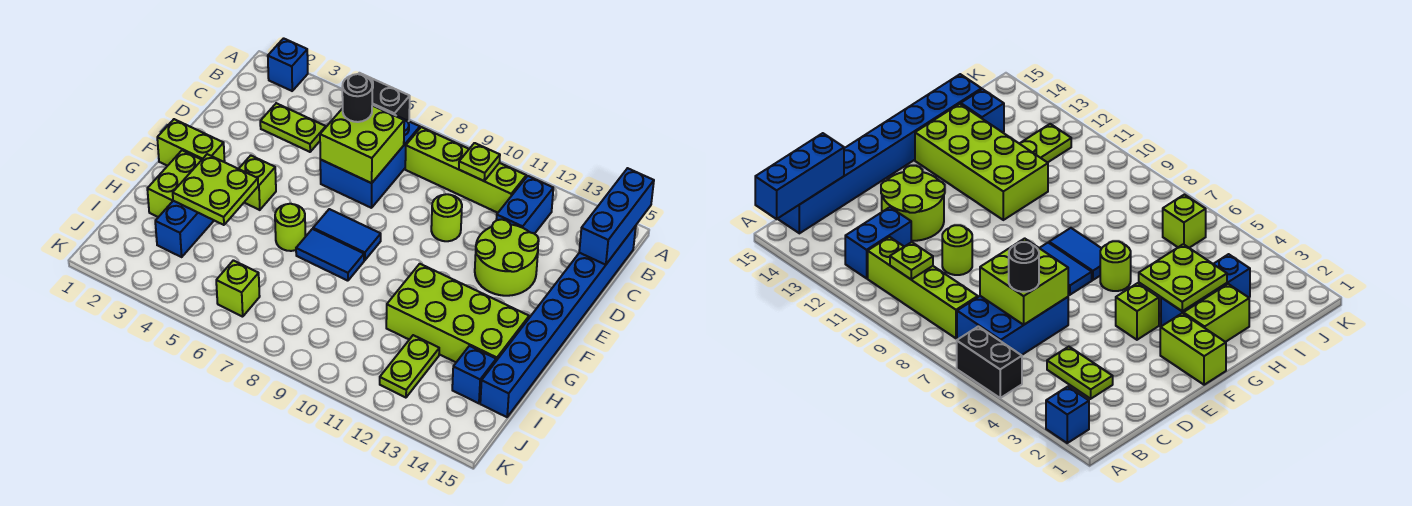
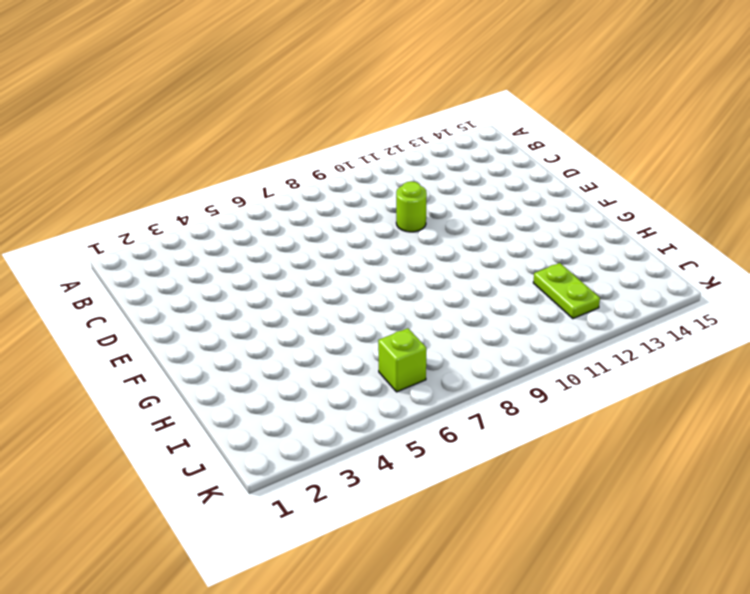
none -> blue 1x1 brick [268,38,308,91]
none -> black 1x2 brick [359,73,410,121]
none -> blue 2x3 brick [320,105,420,208]

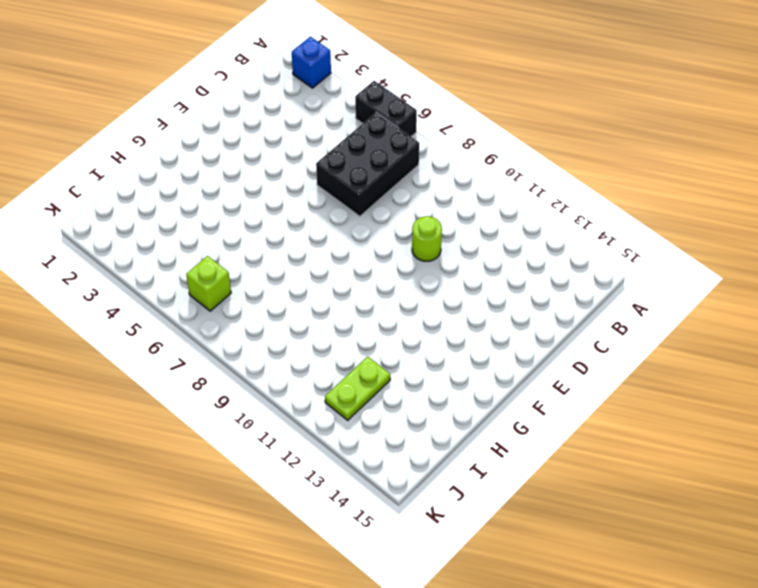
black 2x3 brick [316,113,419,216] -> blue 2x3 brick [320,105,420,208]
none -> lime 1x4 brick [405,127,526,213]
none -> blue 1x2 brick [496,176,553,234]
none -> blue 1x8 brick [480,226,636,417]

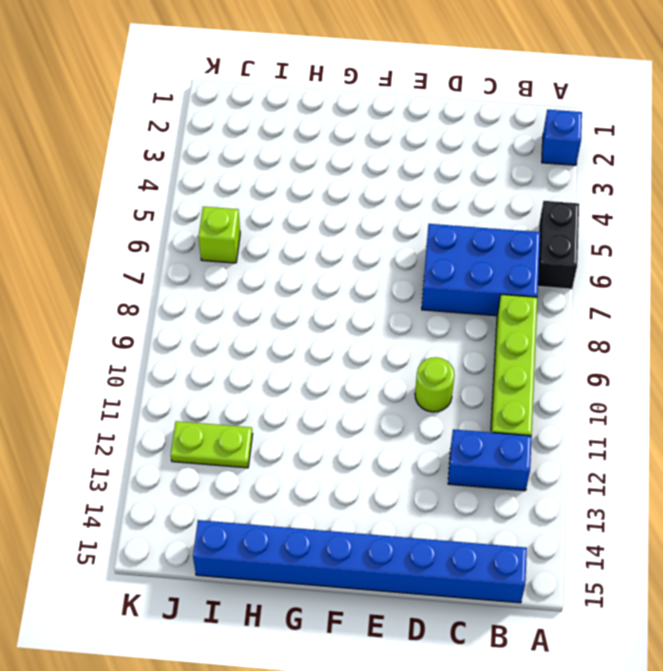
none -> lime 1x2 plate [260,103,326,152]
none -> lime 2x2 round brick [475,219,539,296]
none -> lime 1x2 brick [157,119,225,166]

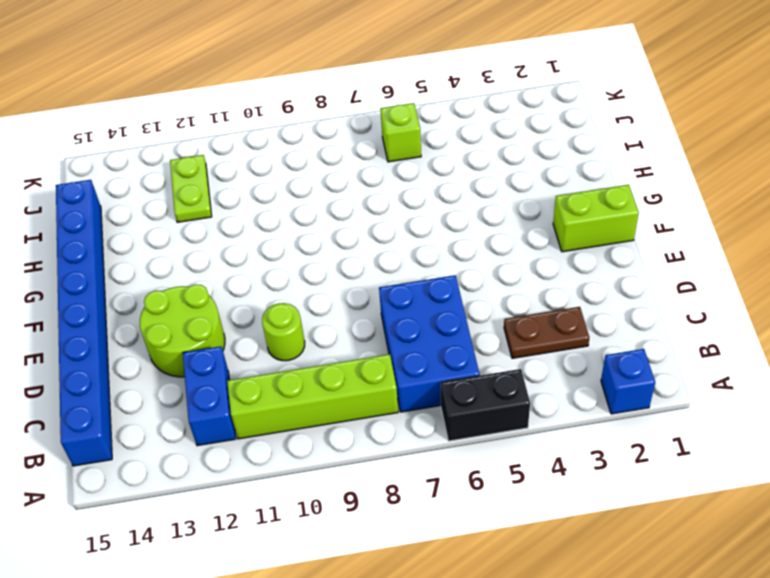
brown 1x2 plate [504,307,589,358] -> lime 1x2 plate [260,103,326,152]
none -> lime 1x1 brick [239,155,276,210]
none -> blue 1x2 tile [313,209,381,260]
none -> lime 1x2 brick [147,150,201,217]

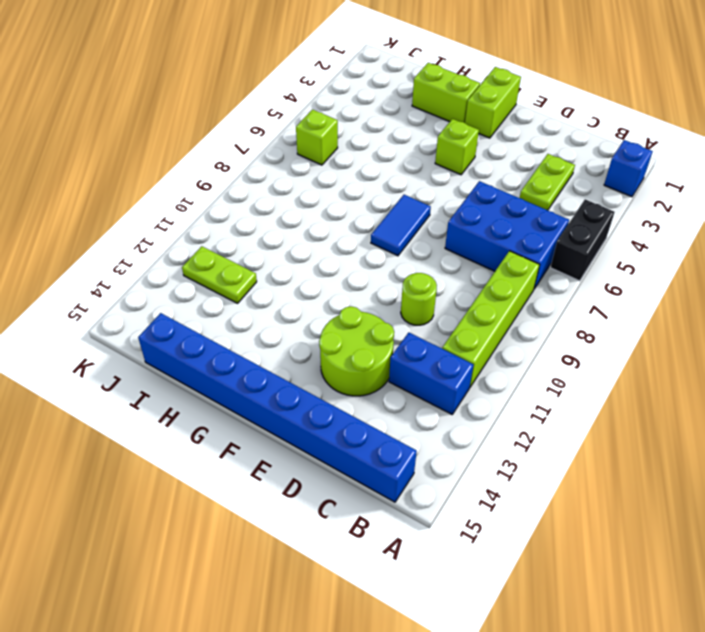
none -> blue 1x3 brick [155,201,214,257]
none -> lime 1x1 round brick [275,204,305,251]
none -> blue 1x2 tile [296,229,364,281]

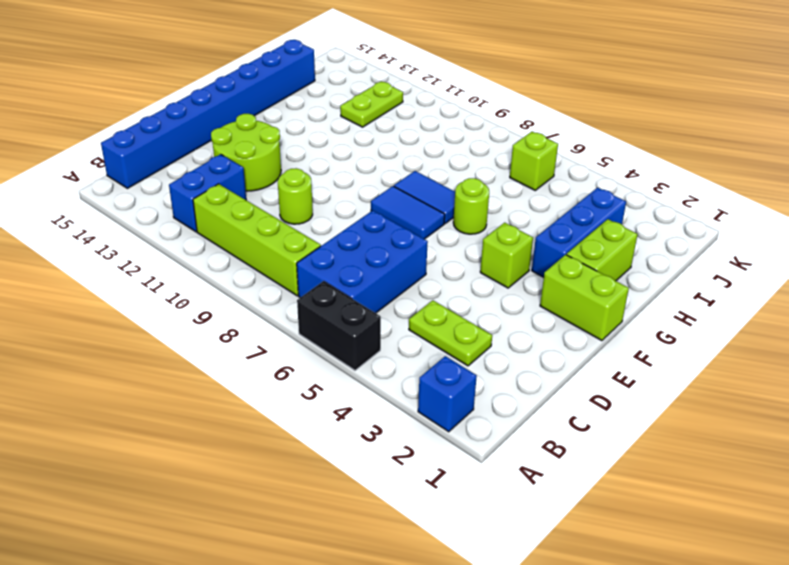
none -> lime 2x4 brick [386,264,529,362]
none -> blue 1x1 brick [452,346,496,403]
none -> blue 1x3 brick [579,168,654,265]

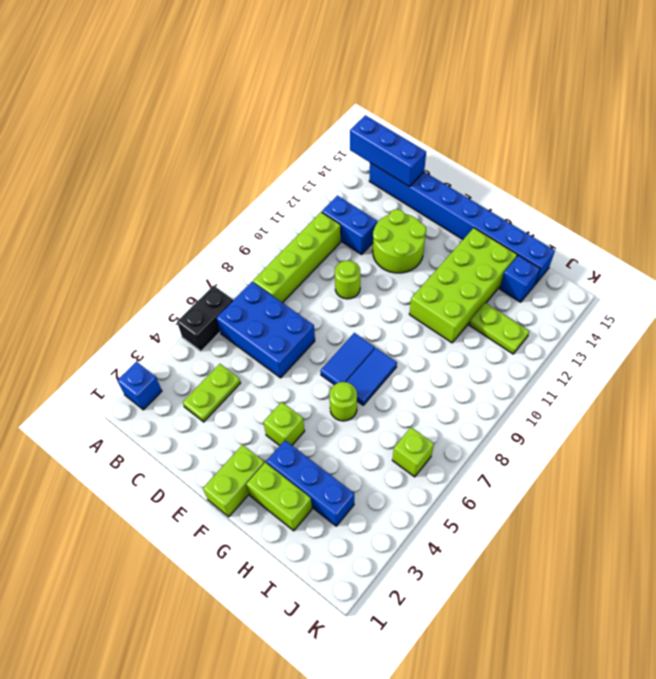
none -> lime 1x1 plate [459,143,500,181]
none -> lime 2x2 brick [320,106,404,183]
none -> lime 2x2 plate [173,154,258,225]

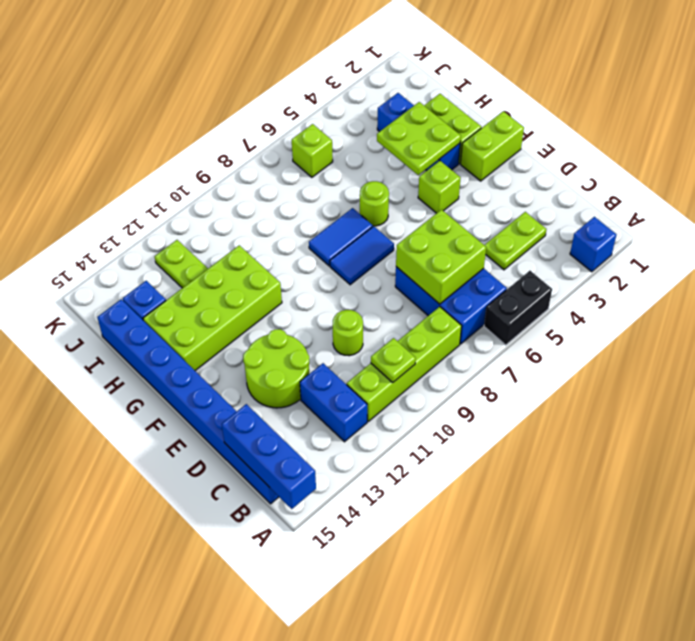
none -> black 1x1 round brick [342,74,372,122]

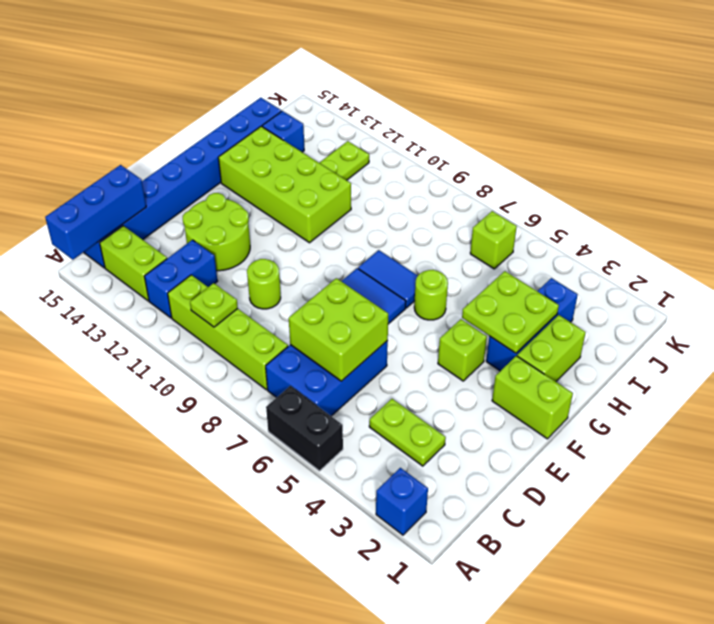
lime 1x2 brick [100,226,167,301] -> none
none -> black 1x1 round brick [342,74,372,122]

